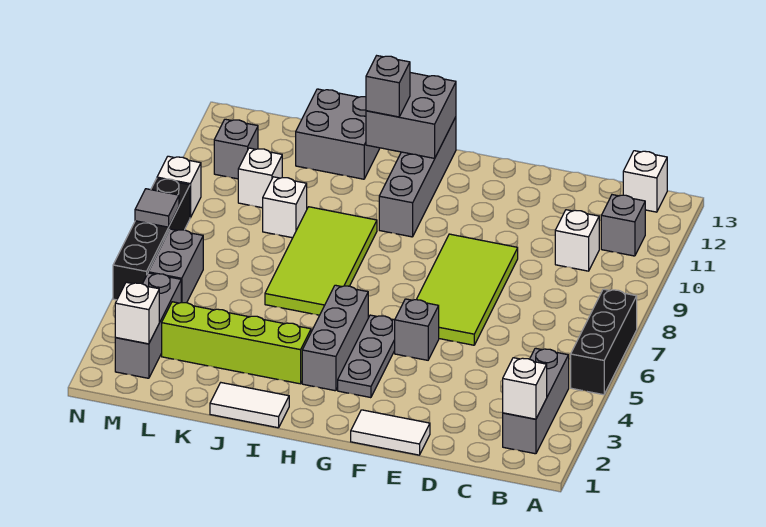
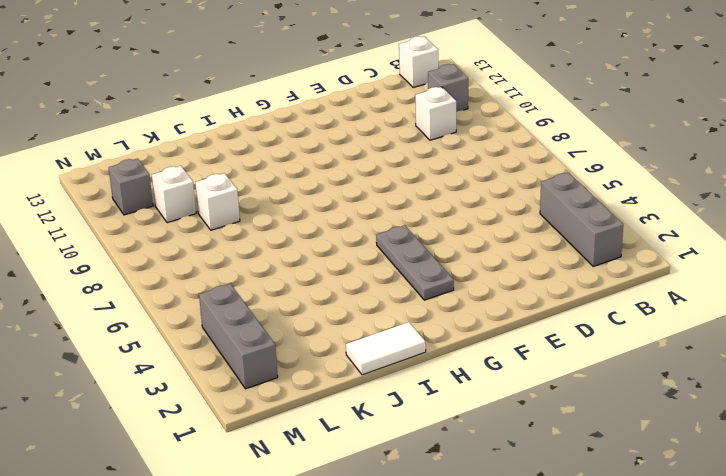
none -> black 1x3 brick [571,289,637,395]
none -> white 1x2 tile [351,410,430,455]
none -> lime 2x4 tile [416,234,518,345]

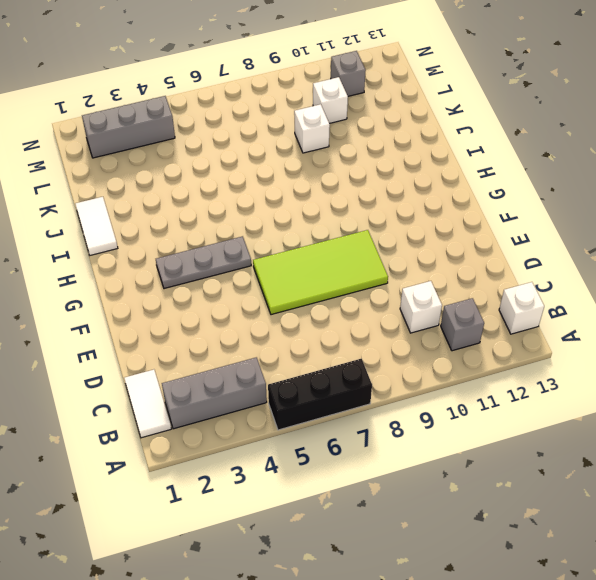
white 1x2 tile [124,370,171,438] -> white 1x2 tile moved to [351,410,430,455]
none -> grey 1x1 brick [395,299,439,360]
none -> grey 1x3 brick [302,285,368,391]
none -> grey 1x4 brick [379,117,456,237]

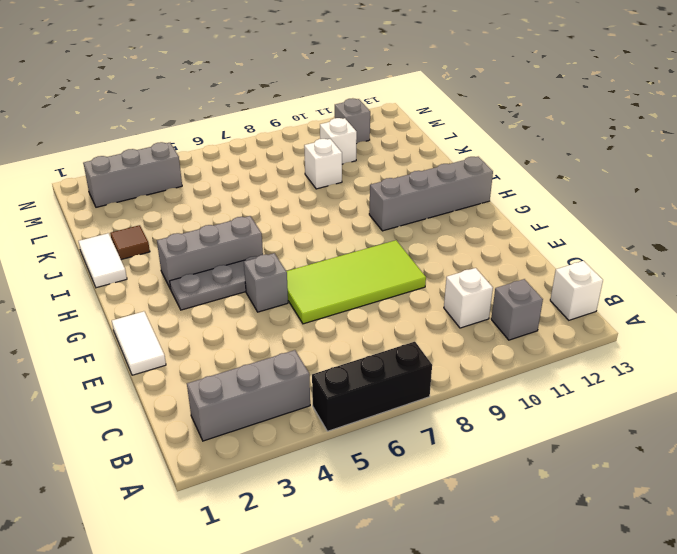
brown 1x1 tile [110,225,150,260] -> none
none -> lime 1x4 brick [162,302,311,384]
none -> lime 2x4 tile [265,207,377,315]
none -> grey 2x2 brick [296,89,380,179]

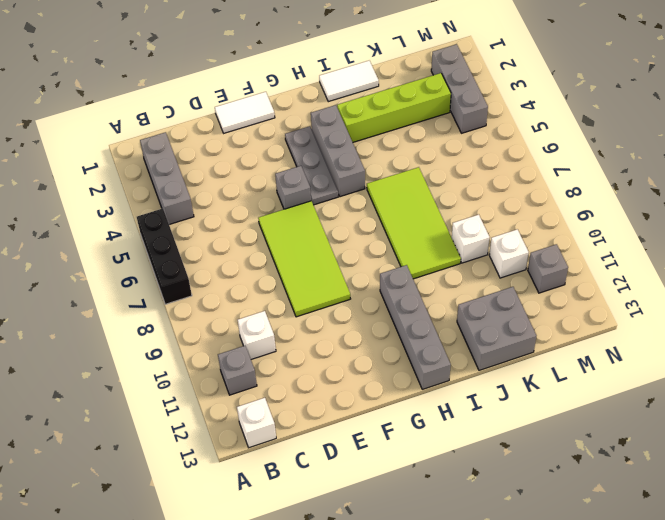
none -> grey 1x2 brick [148,229,203,303]
none -> black 1x4 brick [113,178,190,300]
none -> white 1x1 brick [157,156,201,218]

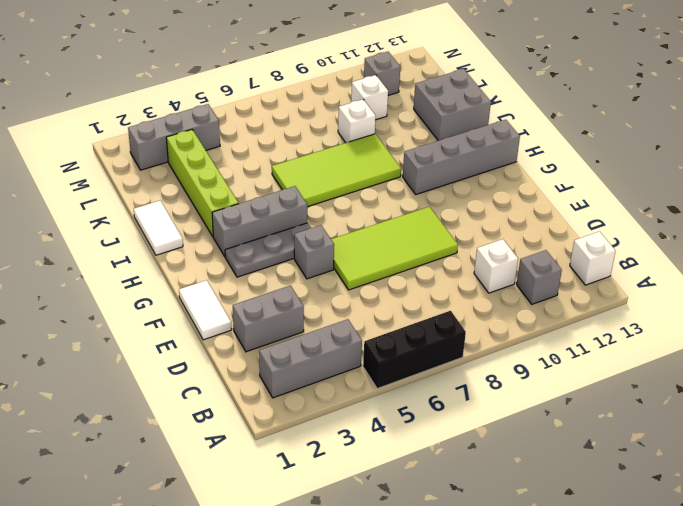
grey 1x2 brick [233,286,304,352] -> grey 1x2 brick moved to [148,229,203,303]
none -> black 1x4 brick [113,178,190,300]
none -> white 1x1 brick [157,156,201,218]
none -> white 1x1 brick [503,358,547,419]

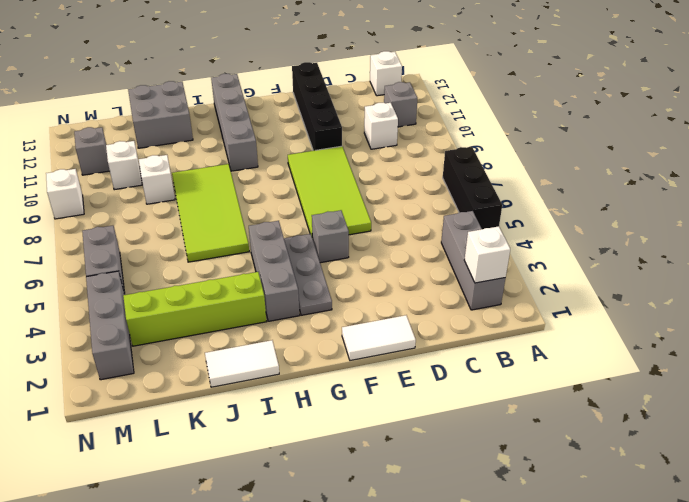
black 1x4 brick [292,62,342,151] -> black 1x4 brick moved to [113,178,190,300]
none -> grey 2x2 brick [366,73,456,158]
none -> white 1x1 brick [115,282,159,344]
none -> grey 1x1 tile [135,189,179,227]

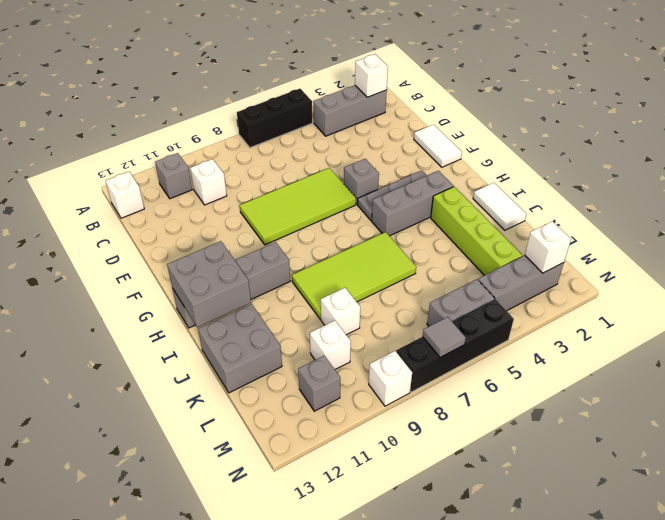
none -> grey 1x1 brick [366,56,410,117]

